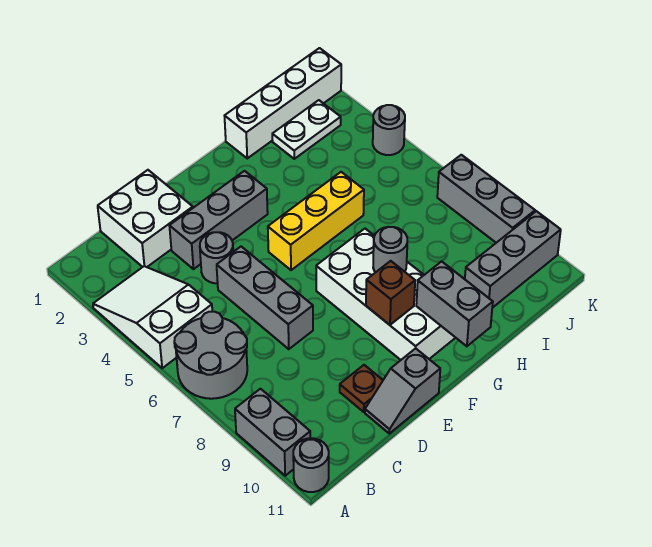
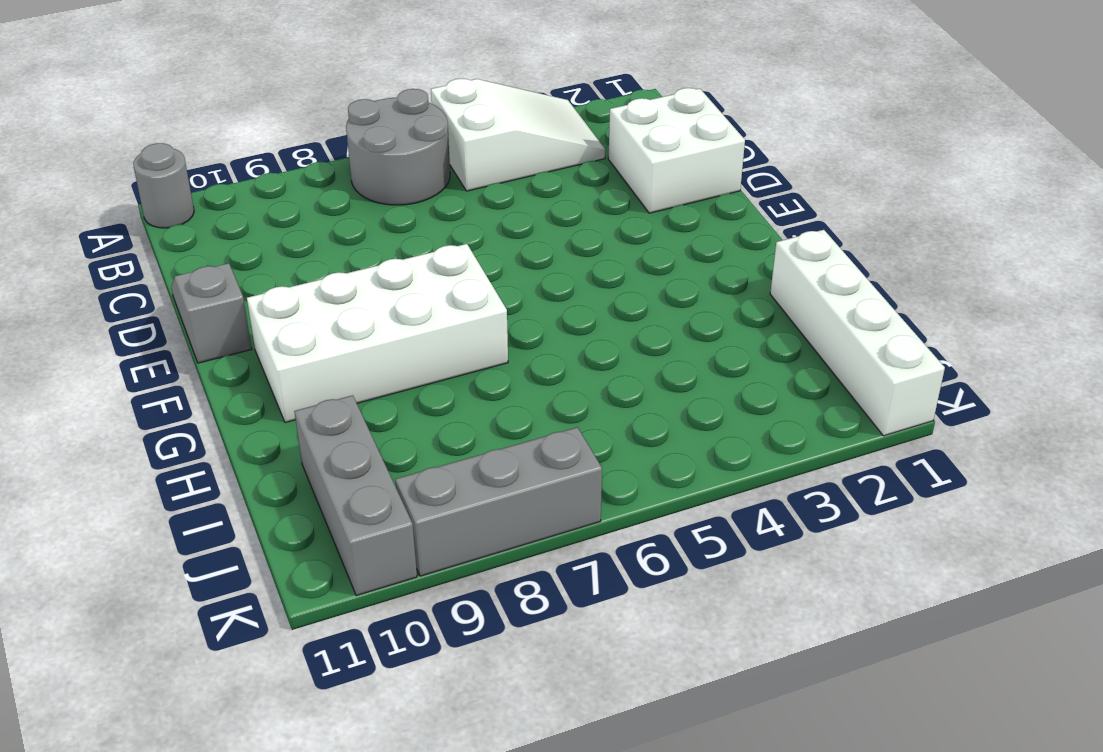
none -> grey 1x2 brick [235,389,310,476]
none -> grey 1x3 brick [170,171,268,269]
none -> grey 1x1 round brick [200,232,233,283]

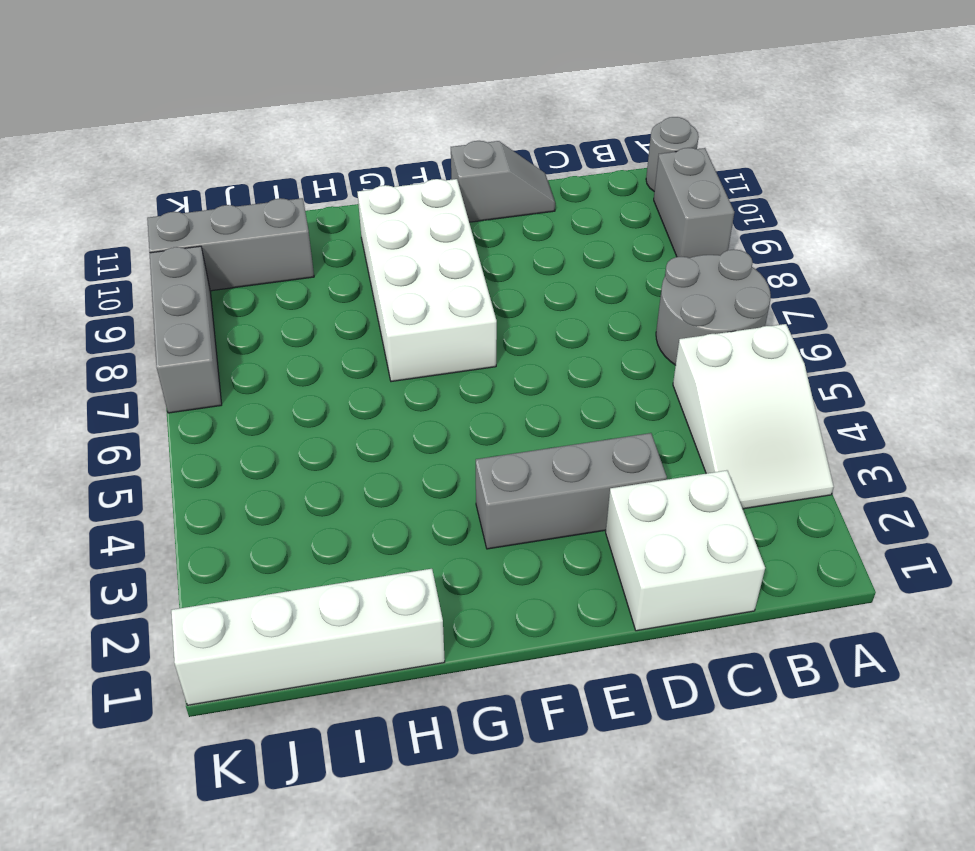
none -> grey 1x1 round brick [200,232,233,283]
none -> grey 1x3 brick [217,247,313,349]
none -> brown 1x1 plate [340,365,383,412]

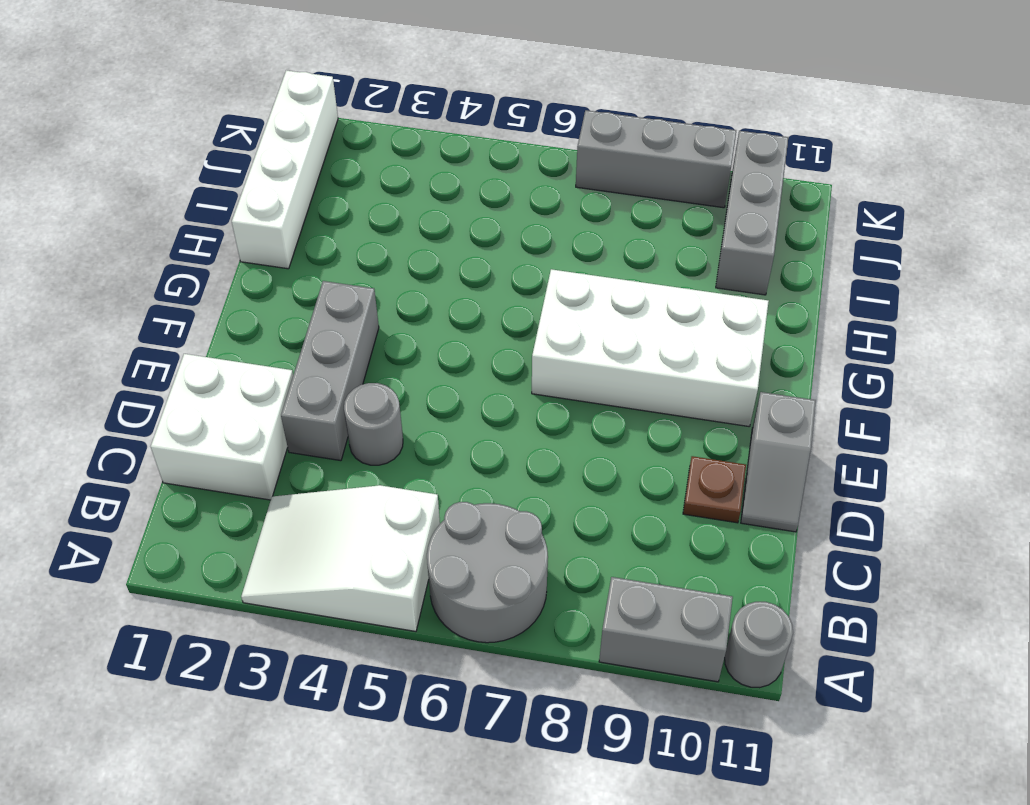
none -> grey 1x3 brick [217,247,313,349]
none -> yellow 1x3 brick [268,172,364,270]
none -> white 1x2 plate [272,100,341,159]

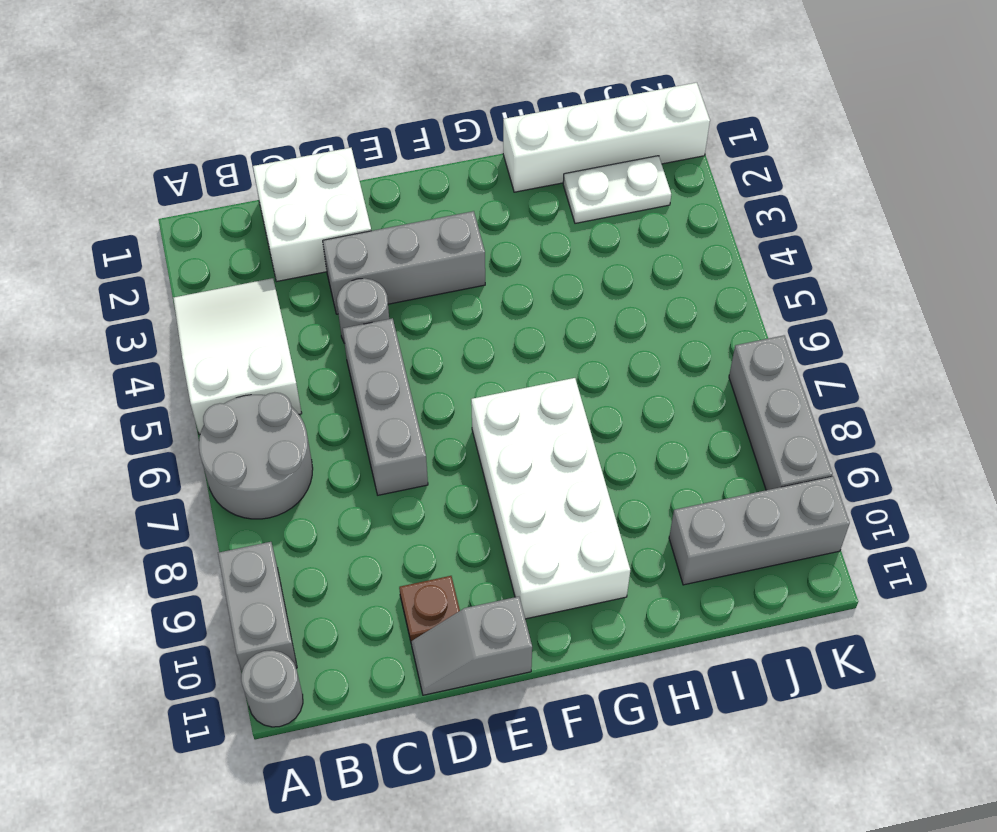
none -> yellow 1x3 brick [268,172,364,270]
none -> grey 1x1 round brick [373,105,405,155]
none -> brown 1x1 brick [366,261,415,325]

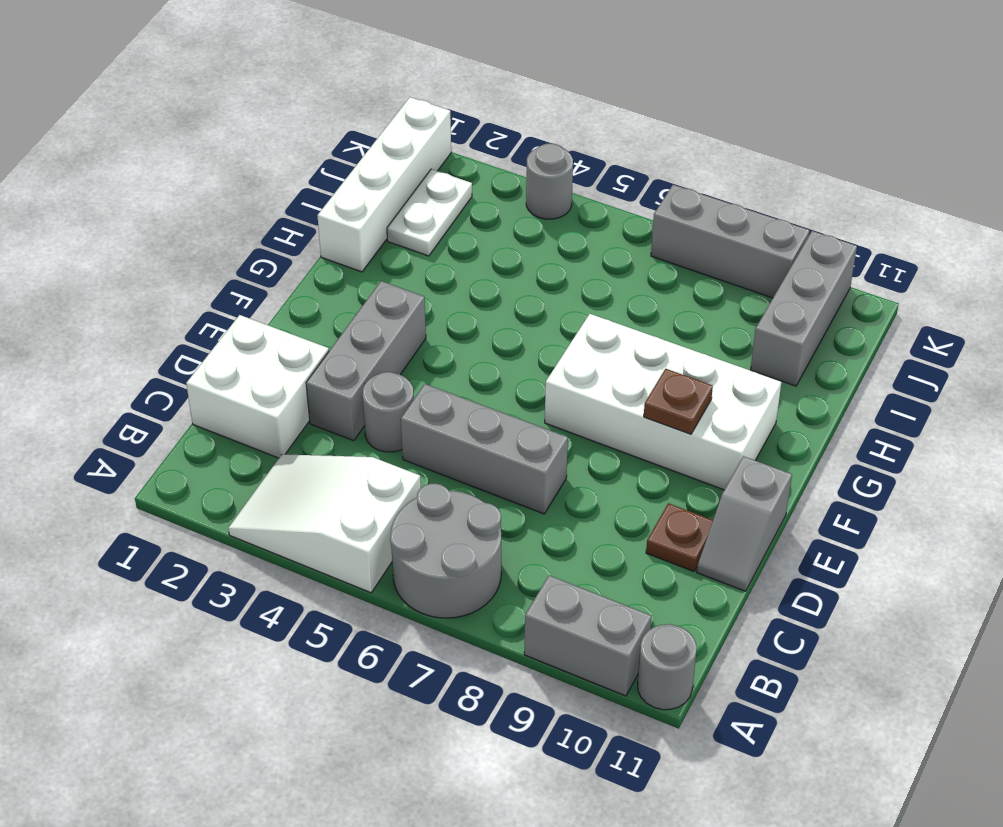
brown 1x1 plate [644,369,713,434] -> brown 1x1 brick [366,261,415,325]
none -> yellow 1x3 brick [268,172,364,270]
none -> grey 1x1 round brick [373,227,407,273]
none -> grey 1x2 brick [416,261,493,346]

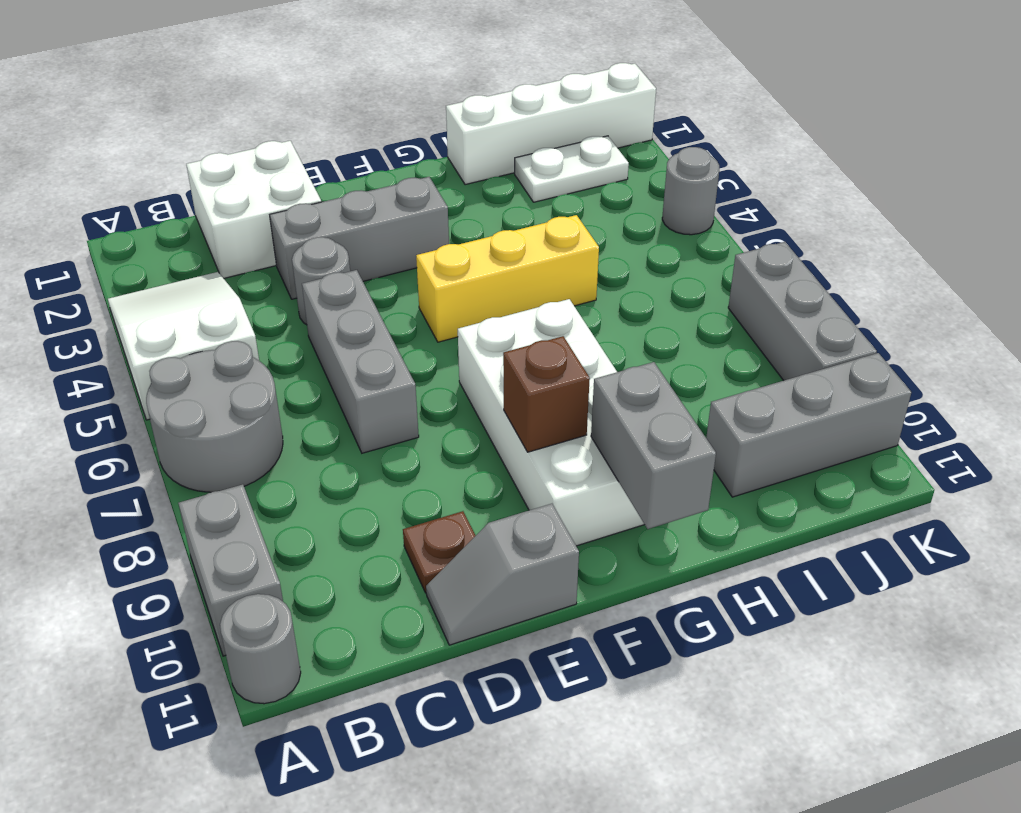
none -> grey 1x1 round brick [373,227,407,273]

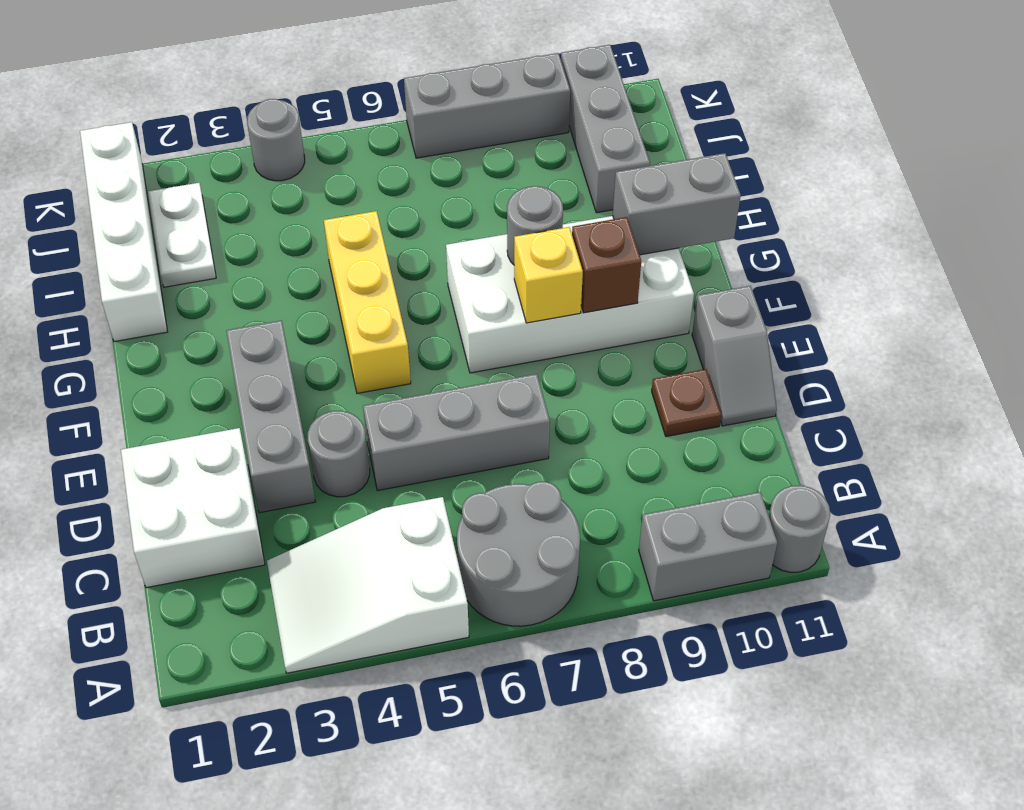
yellow 1x1 brick [514,227,583,323] -> none

